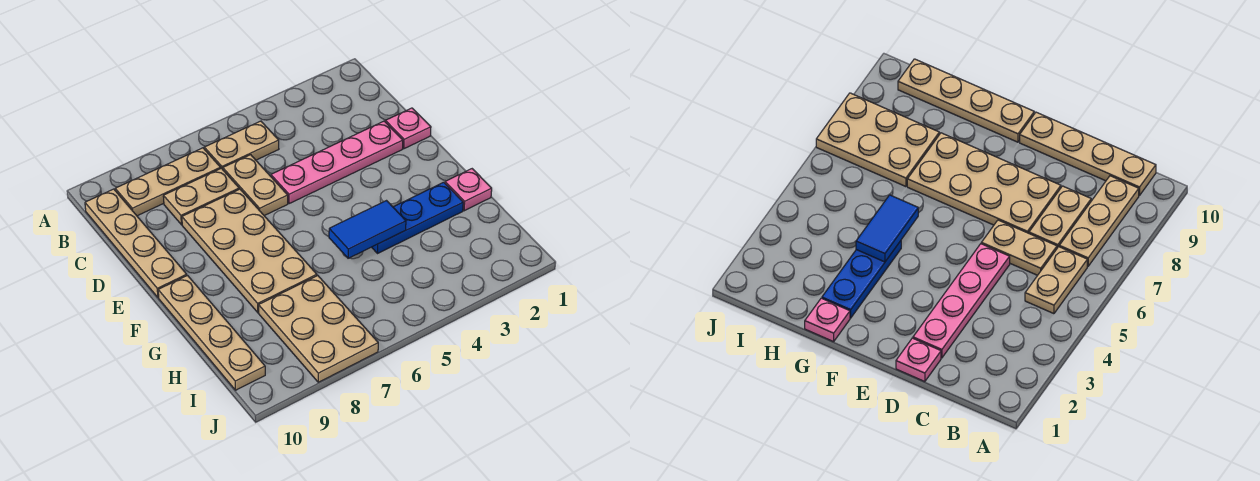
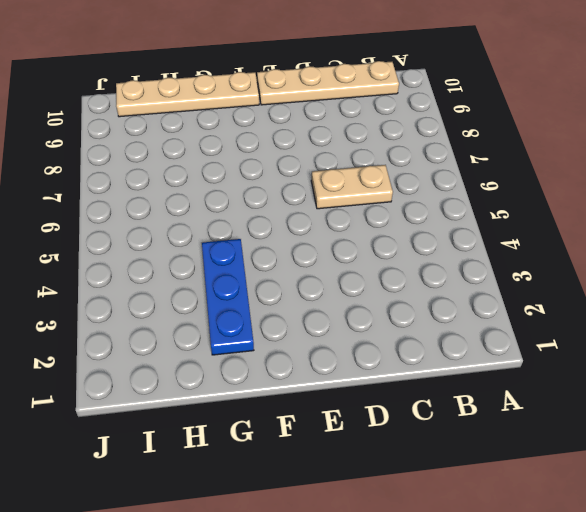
none -> tan 1x2 plate [204,121,279,169]
none -> tan 1x3 plate [115,148,221,216]
none -> tan 1x2 plate [163,168,239,225]

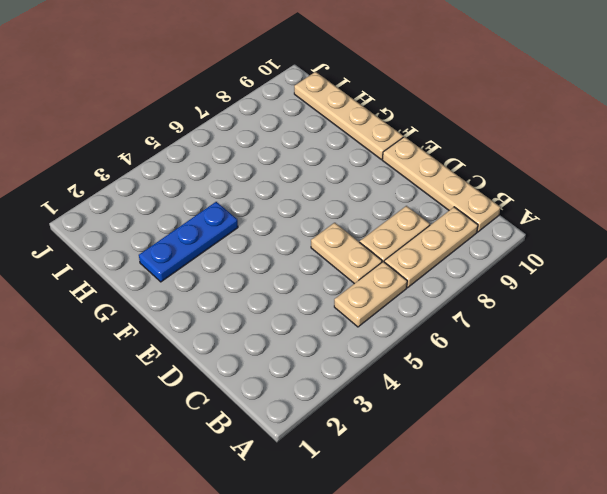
none -> pink 1x1 plate [385,108,431,149]
none -> pink 1x4 plate [271,121,403,203]
none -> tan 2x4 plate [182,189,317,313]

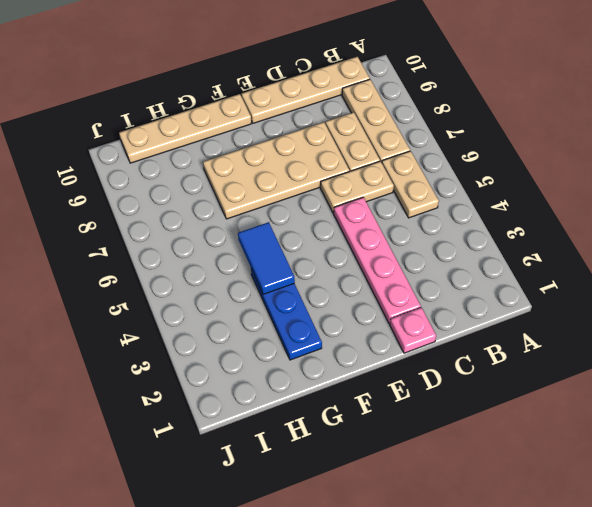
none -> pink 1x1 plate [445,169,492,211]
none -> tan 2x3 plate [259,276,378,382]

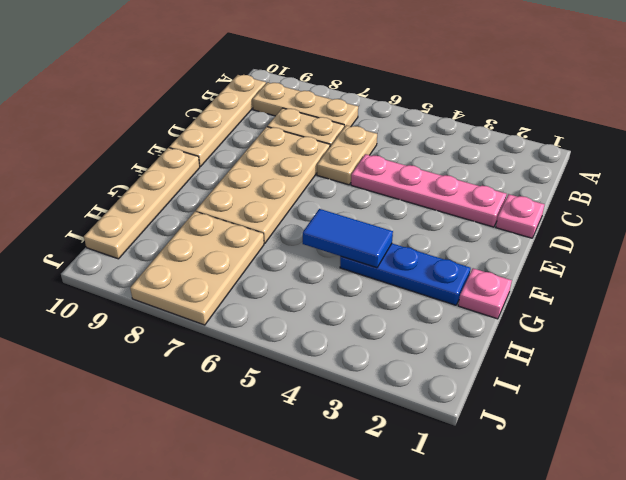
none -> tan 1x2 plate [204,121,279,169]

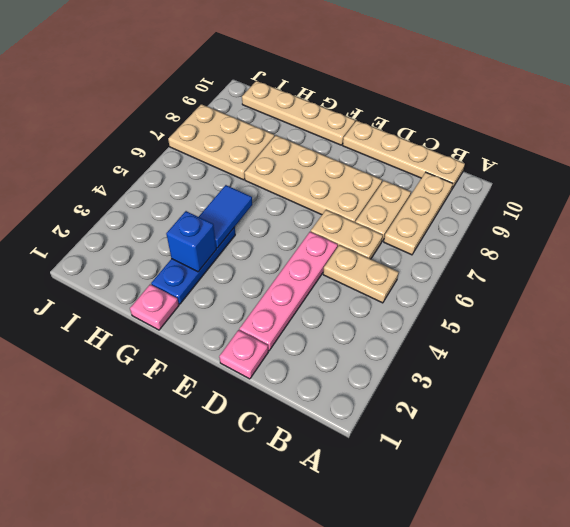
tan 1x2 plate [323,245,399,303] -> tan 1x2 plate turned to [204,121,279,169]
blue 1x1 brick [166,211,216,272] -> none

